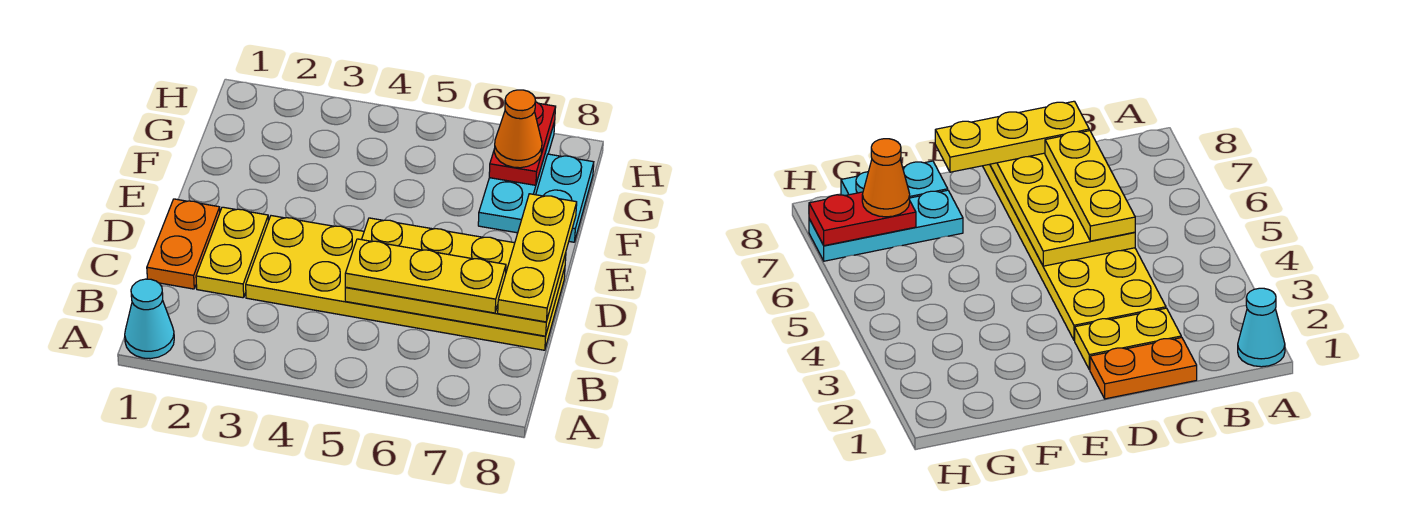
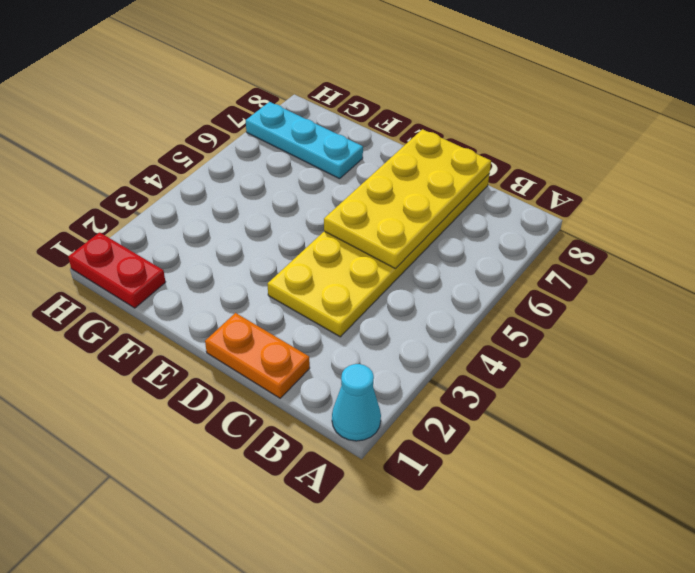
red 1x2 plate [68,232,165,308] -> red 1x2 plate moved to [489,102,556,185]
none -> yellow 1x2 plate [196,207,268,298]
none -> cyan 1x2 plate [536,154,594,242]

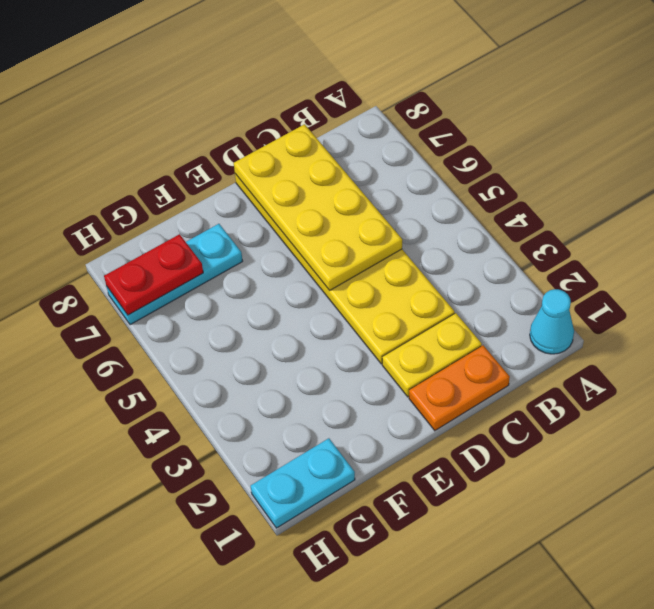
cyan 1x2 plate [251,438,355,528] -> cyan 1x2 plate moved to [536,154,594,242]
none -> yellow 1x3 plate [345,239,506,313]
none -> yellow 1x3 plate [498,194,577,322]

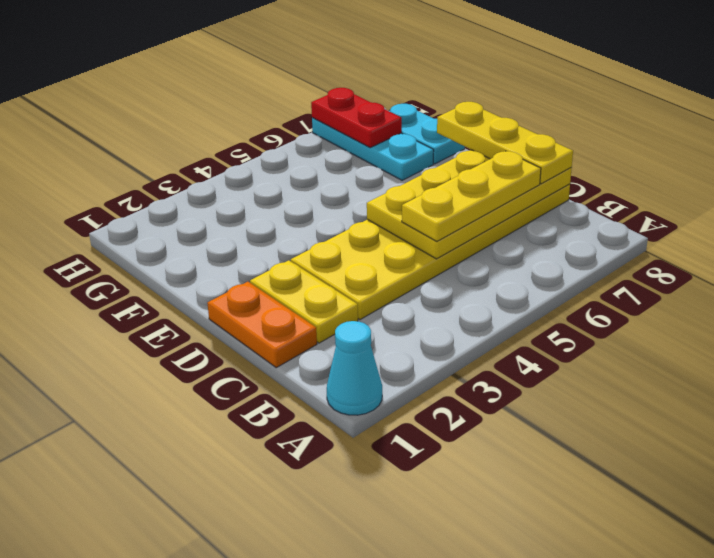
none -> orange 1x1 cone [494,90,542,168]

